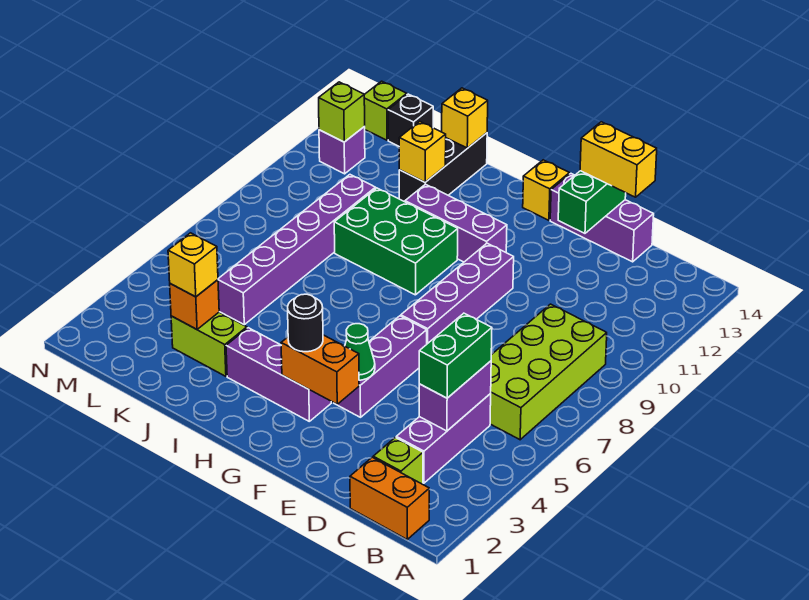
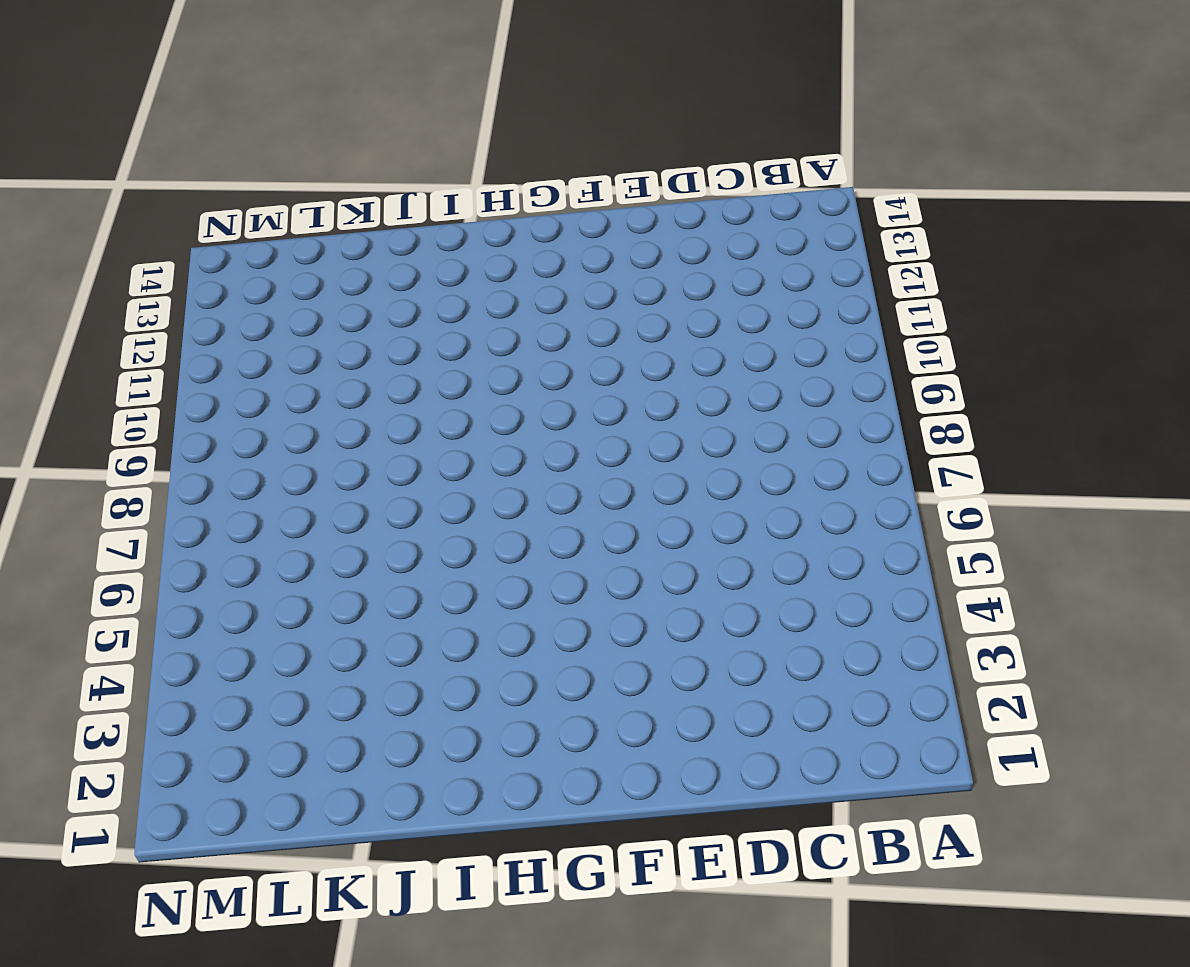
none -> orange 1x2 brick [350,457,429,539]
none -> lime 2x4 brick [490,304,607,440]
none -> lime 1x1 brick [373,438,423,484]

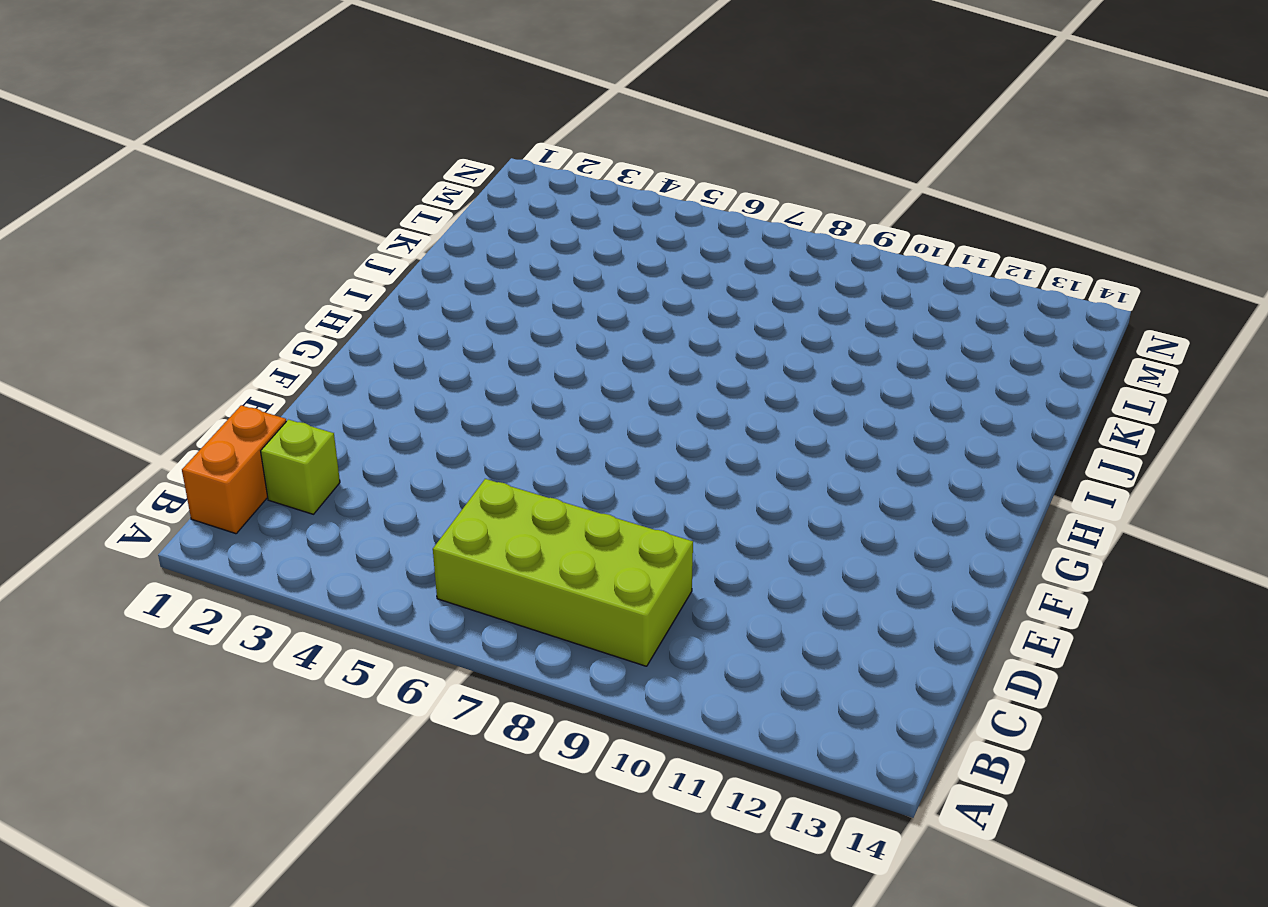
none -> purple 1x3 brick [396,394,491,483]
none -> purple 1x3 brick [550,174,654,262]
none -> purple 1x3 brick [334,316,427,417]

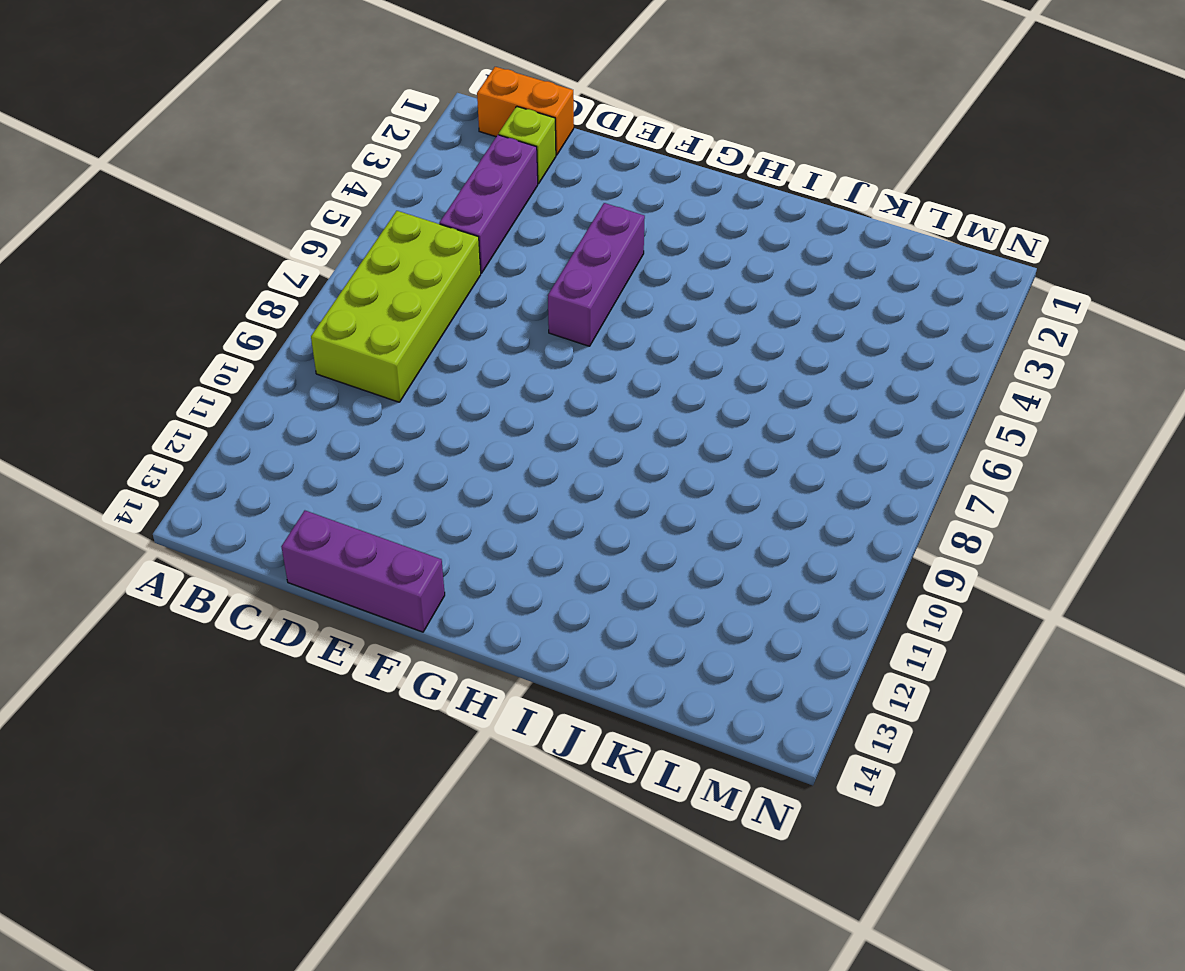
none -> purple 1x4 brick [401,243,514,344]
none -> purple 1x3 brick [226,328,331,421]
none -> purple 1x3 brick [405,184,507,262]

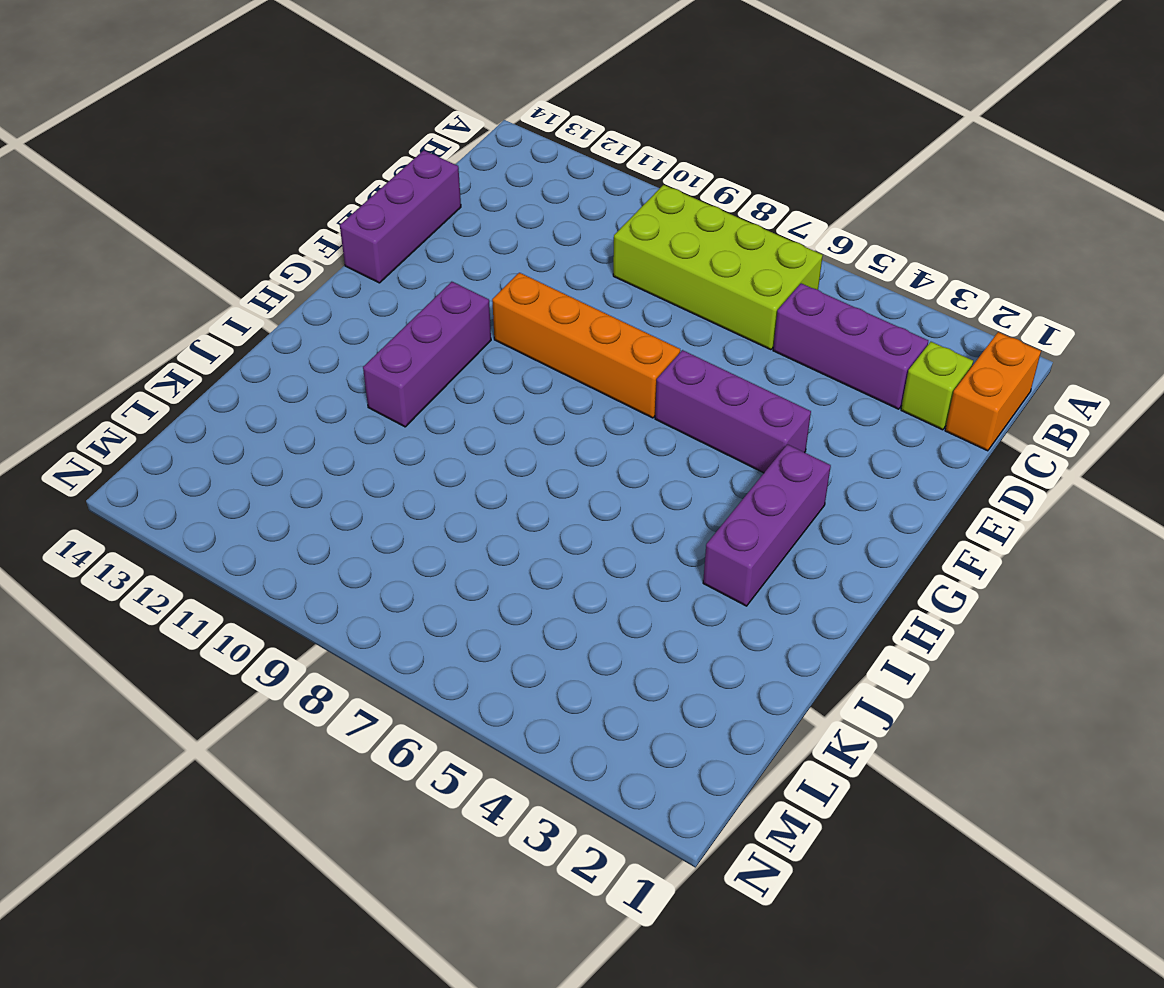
orange 1x4 brick [492,273,680,418] -> purple 1x4 brick [401,243,514,344]
none -> yellow 1x1 brick [523,160,569,220]
none -> green 2x3 brick [334,188,458,295]
none -> lime 1x2 brick [171,312,247,376]

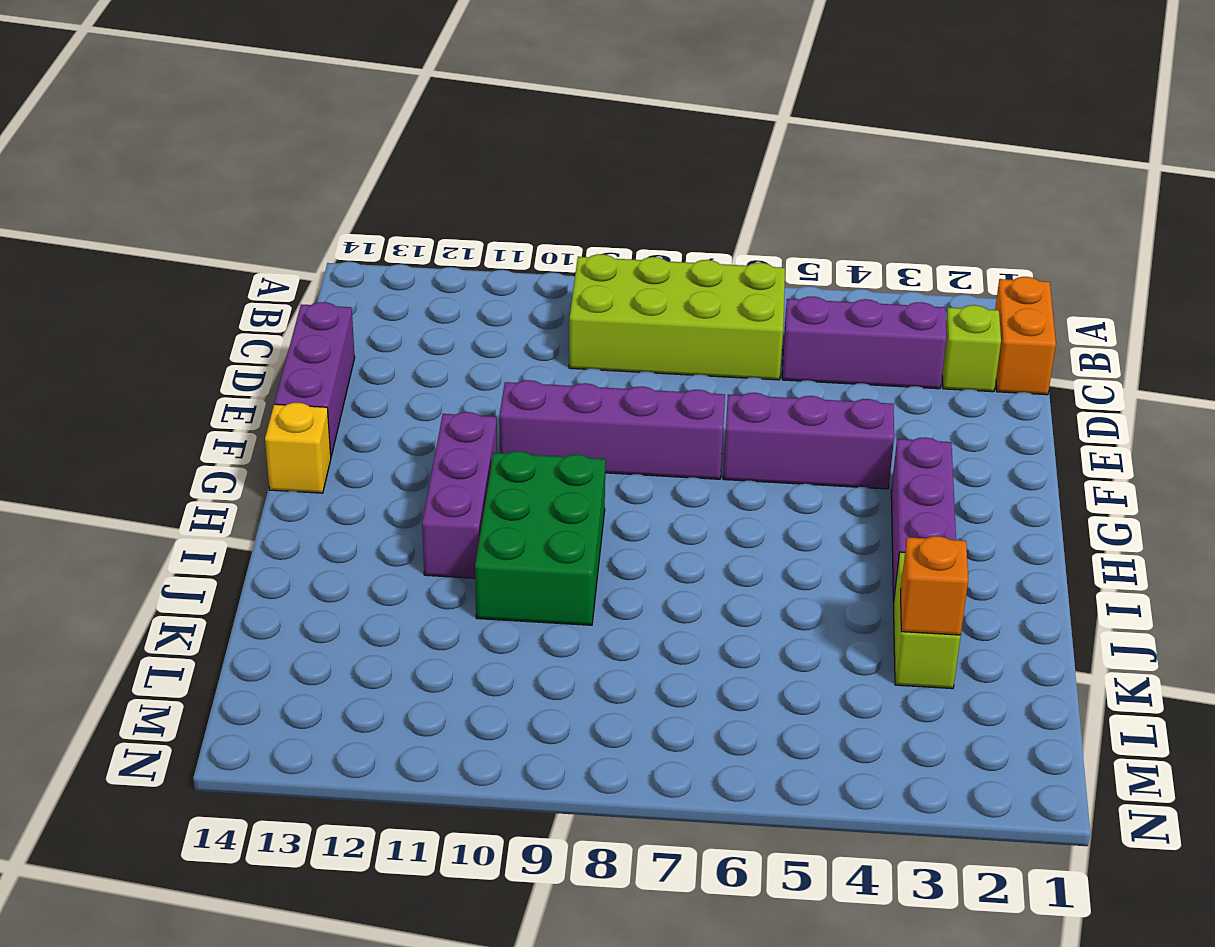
none -> black 1x3 brick [399,133,487,202]
none -> purple 1x6 brick [218,175,376,325]
none -> black 1x1 brick [388,94,433,146]

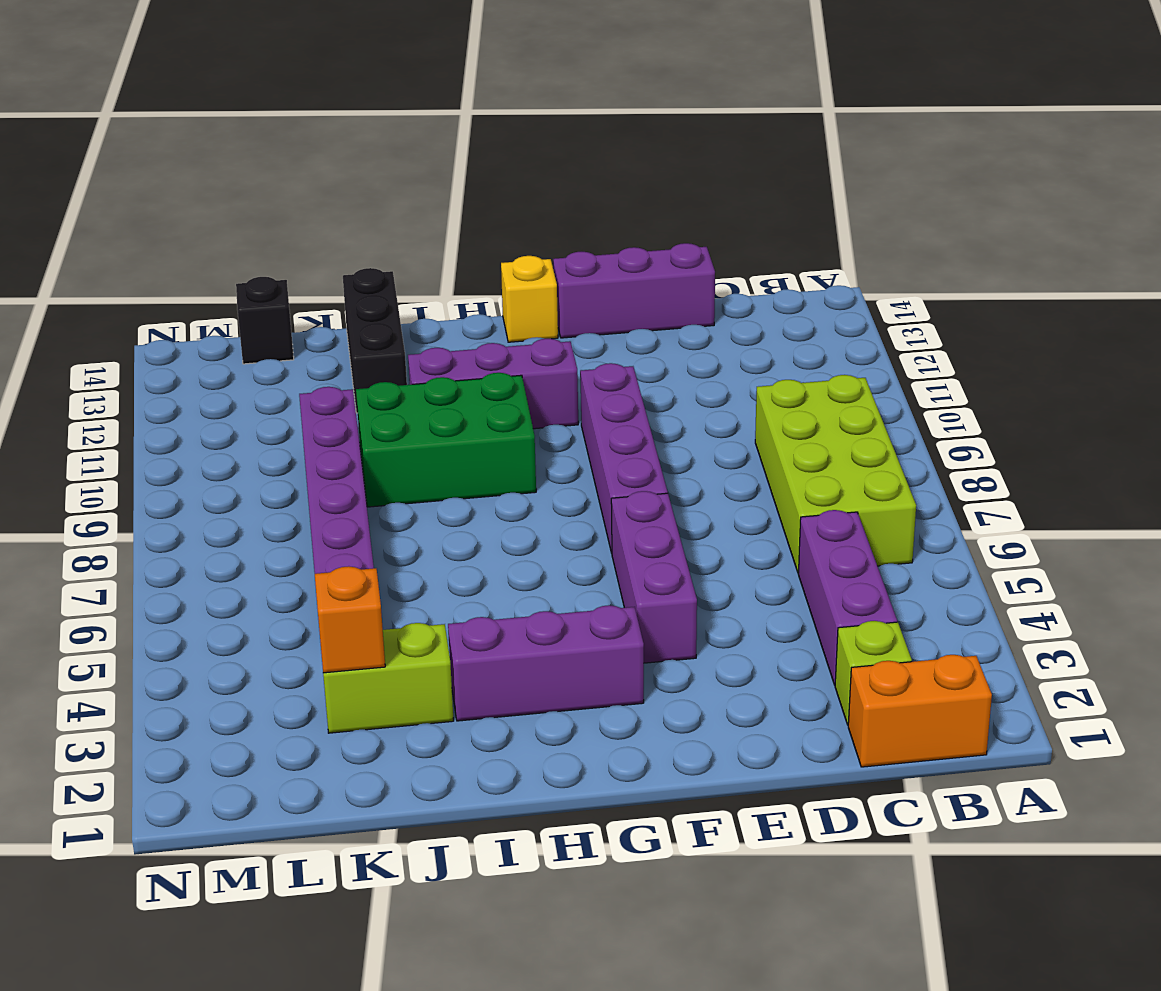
none -> purple 1x1 brick [319,127,365,174]
none -> lime 1x1 brick [364,81,407,140]
none -> purple 1x2 brick [419,361,491,431]

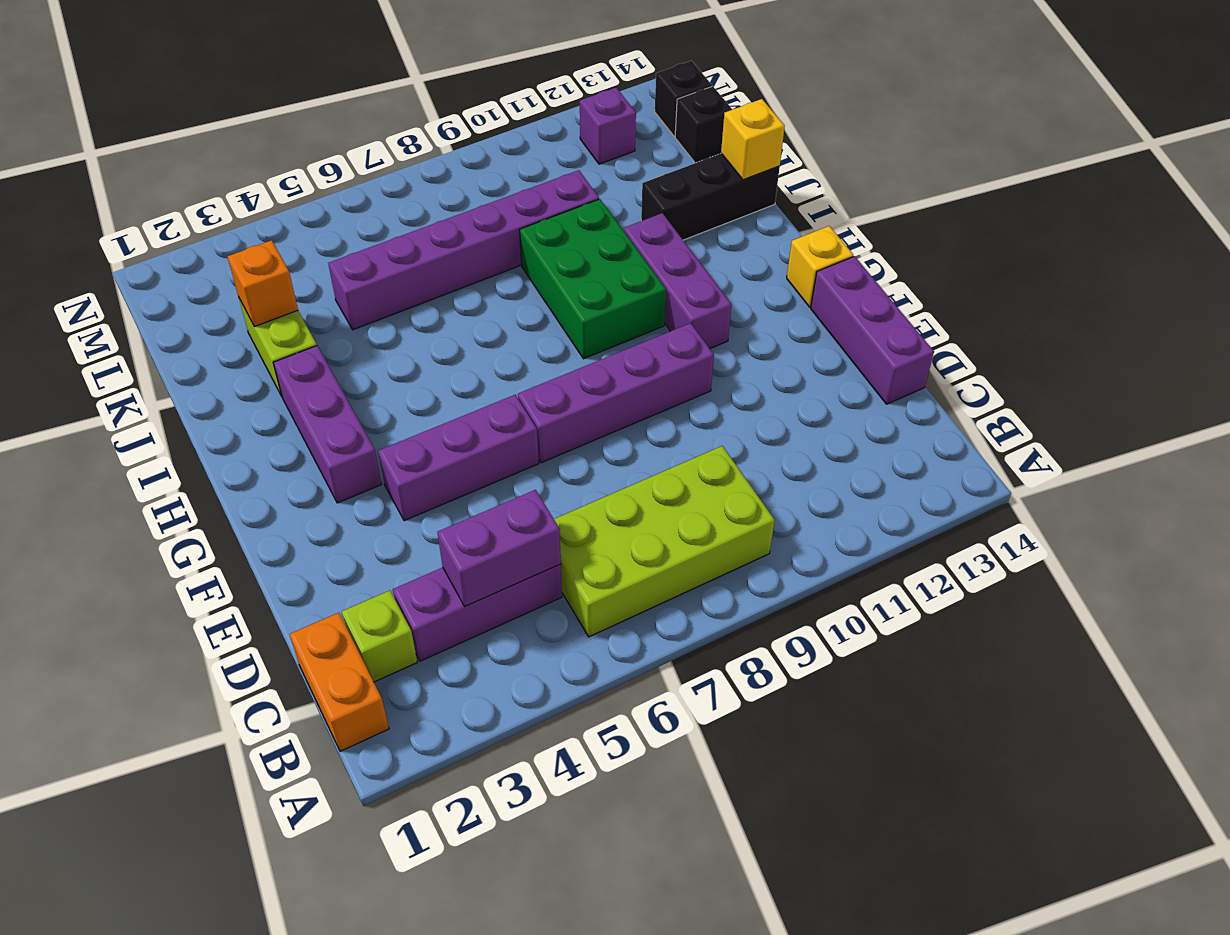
black 1x1 brick [655,61,712,136] -> lime 1x1 brick [364,81,407,140]
none -> green 1x2 brick [558,171,626,233]
none -> orange 1x2 brick [281,335,359,404]
none -> green 1x1 cone [345,324,375,380]

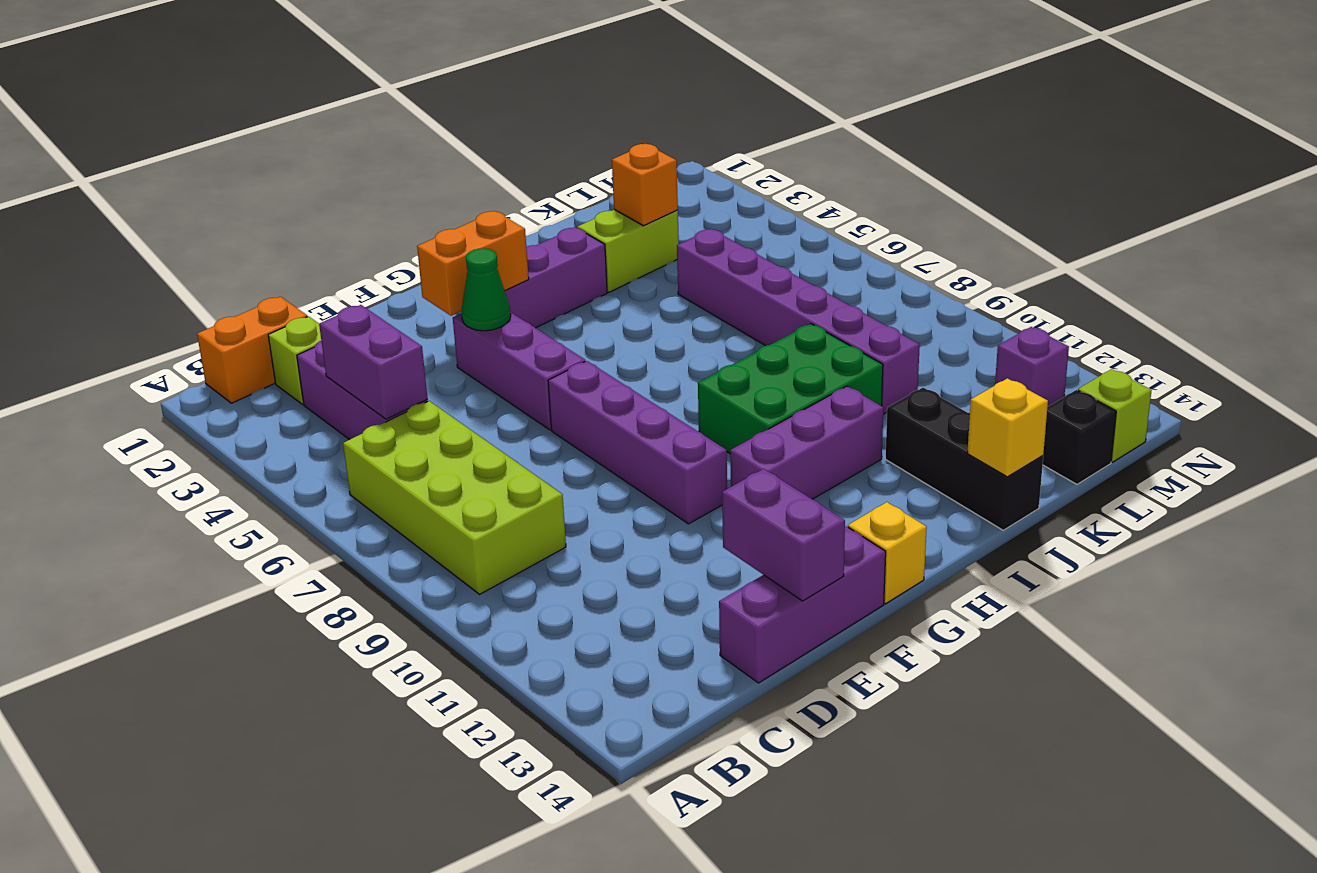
purple 1x2 brick [722,469,845,601] -> green 1x2 brick [558,171,626,233]
none -> yellow 1x1 brick [399,121,446,182]
none -> lime 1x1 brick [319,82,365,142]
none -> green 1x2 brick [419,313,492,398]

